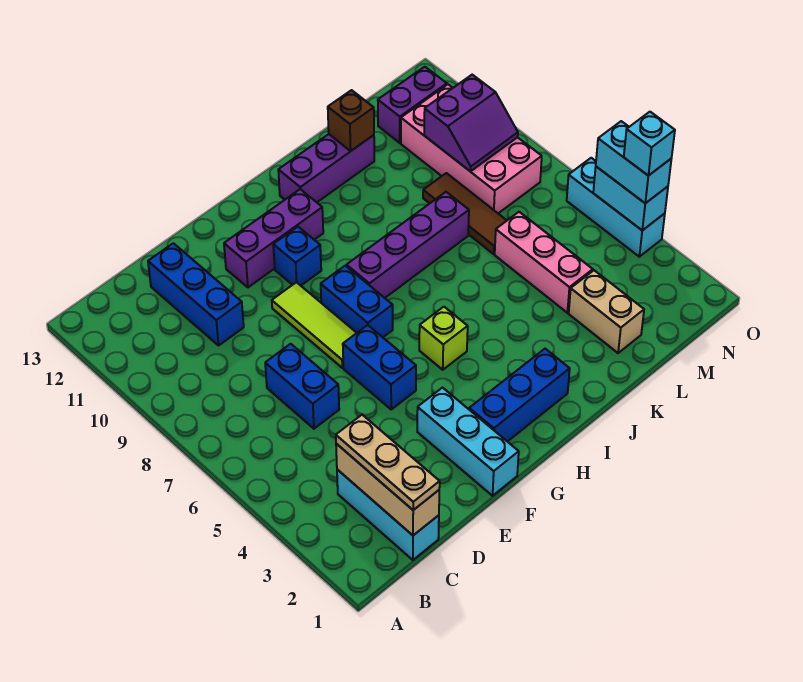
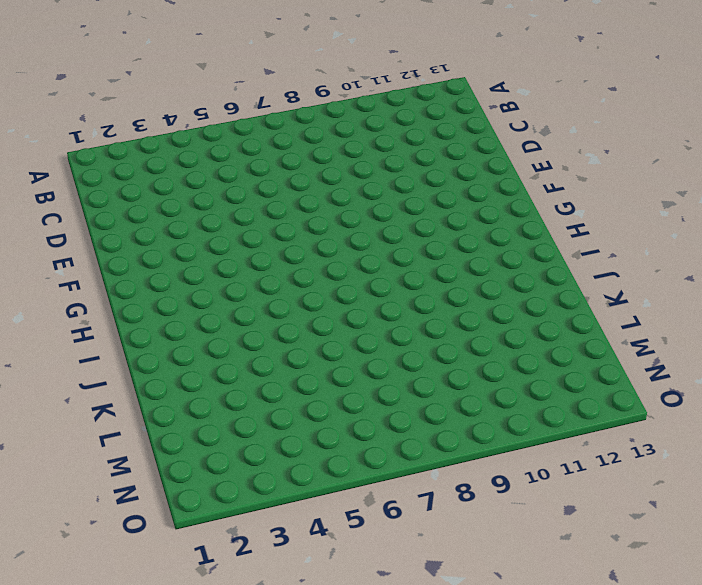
none -> cyan 1x3 brick [337,469,439,560]
none -> blue 1x2 brick [265,344,339,429]
none -> blue 1x3 brick [148,243,244,345]

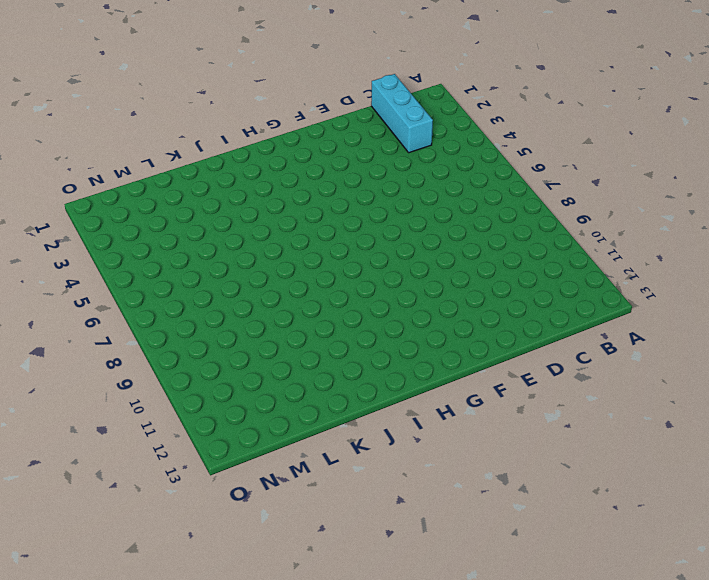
none -> blue 1x2 brick [265,344,339,429]
none -> blue 1x3 brick [148,243,244,345]
none -> cyan 1x3 brick [417,388,519,496]

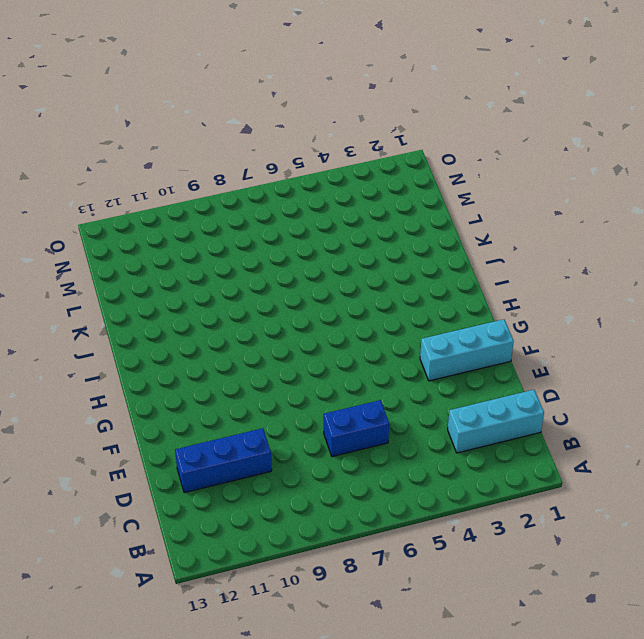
none -> blue 1x2 brick [343,325,416,409]
none -> lime 1x3 tile [272,282,356,368]
none -> purple 1x3 brick [224,189,323,287]

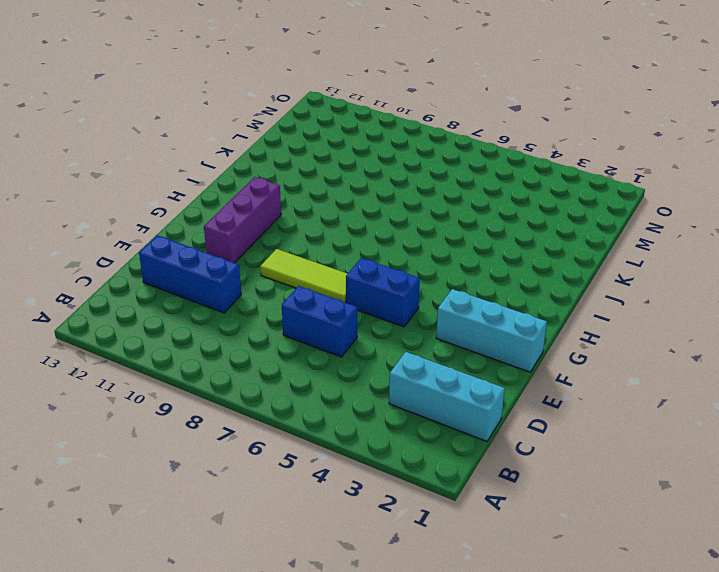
none -> blue 1x3 brick [469,349,570,442]
none -> blue 1x2 brick [321,266,393,337]
none -> blue 1x1 brick [273,227,321,286]

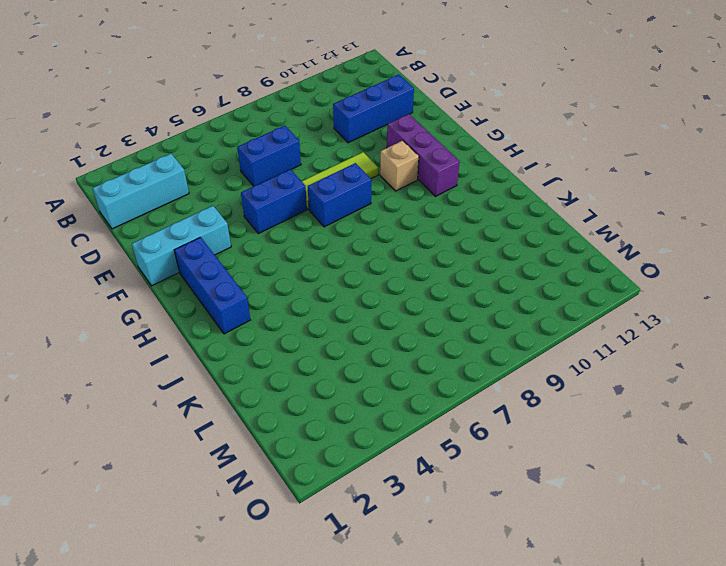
tan 1x1 brick [380,140,419,191] -> blue 1x1 brick [273,227,321,286]
none -> lime 1x1 brick [419,307,468,370]
none -> purple 1x4 brick [346,192,469,298]
none -> purple 1x3 brick [278,134,374,202]

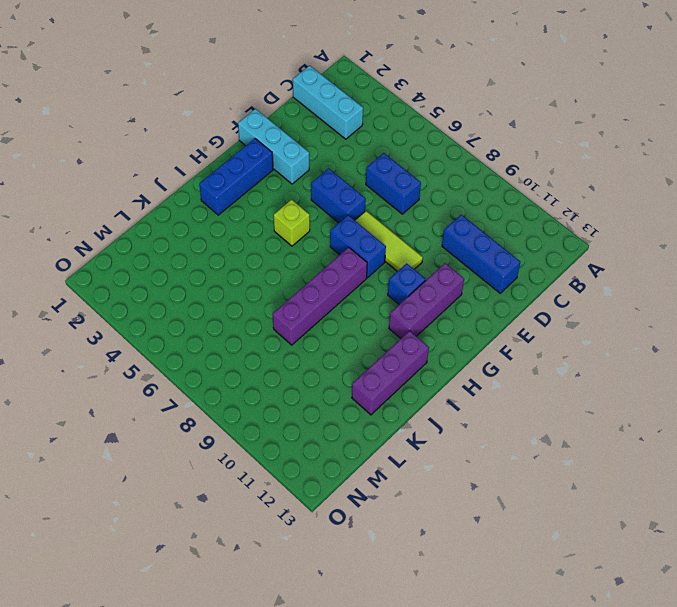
none -> tan 1x2 brick [569,270,644,353]
none -> pink 1x3 brick [495,212,593,313]
none -> brown 1x3 tile [423,173,507,254]

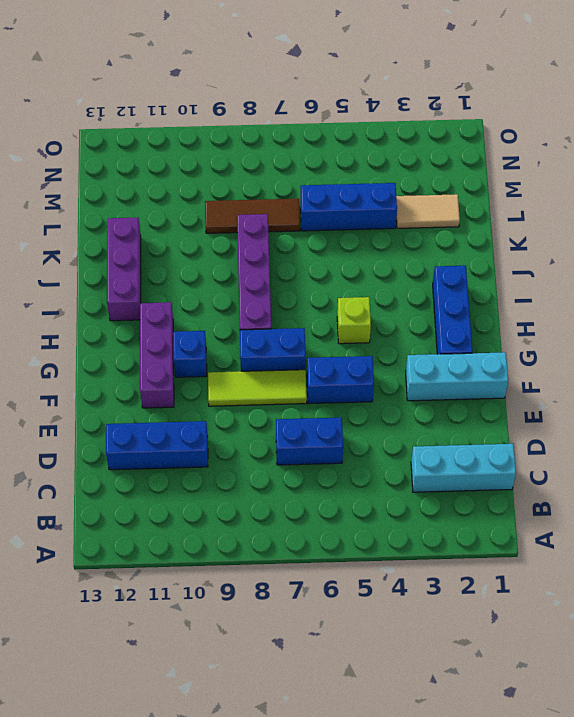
tan 1x2 tile [396,194,460,228] -> tan 1x2 brick [569,270,644,353]
blue 1x3 brick [301,183,397,231] -> pink 1x3 brick [495,212,593,313]
none -> pink 2x4 brick [401,84,542,213]
none -> purple 1x2 brick [378,67,447,143]
none -> cyan 1x3 brick [567,158,665,257]

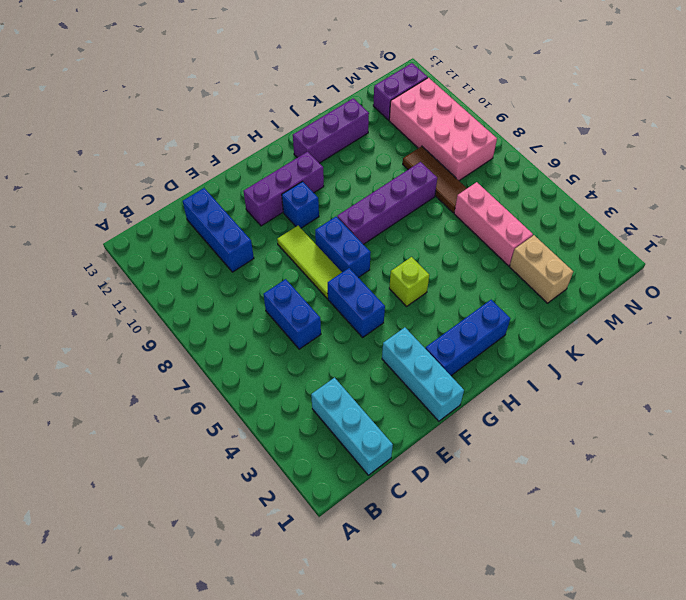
none -> cyan 1x3 brick [567,158,665,257]
none -> tan 1x3 brick [336,444,439,535]
none -> brown 1x1 brick [328,90,374,151]

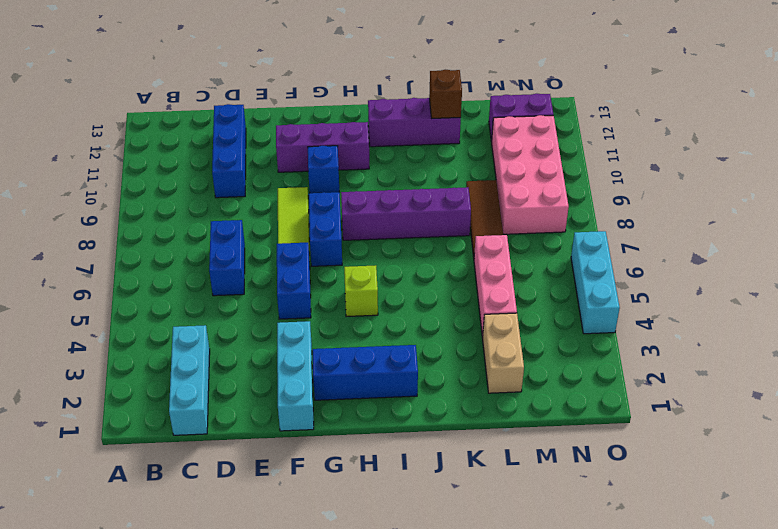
none -> tan 1x3 brick [336,444,439,535]
none -> purple 2x2 slope [424,75,518,172]
none -> cyan 1x2 brick [593,167,668,230]

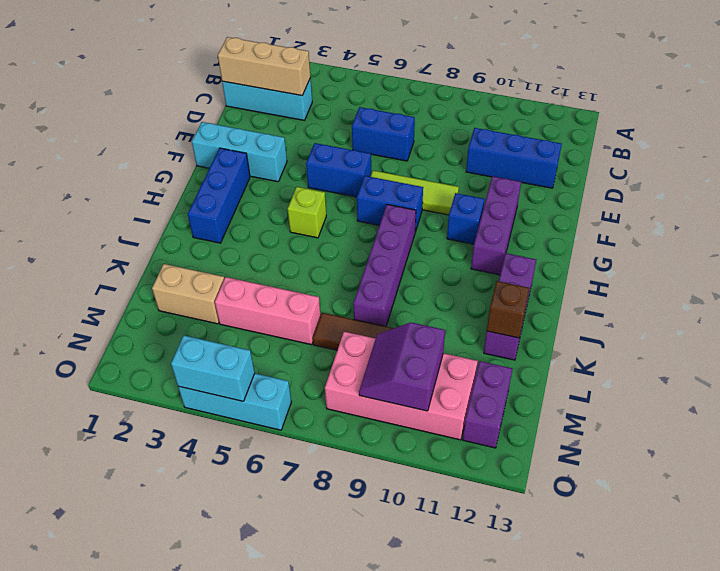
none -> tan 1x3 plate [336,415,440,510]
none -> cyan 1x2 brick [596,121,671,203]
none -> cyan 1x1 brick [624,112,675,176]

